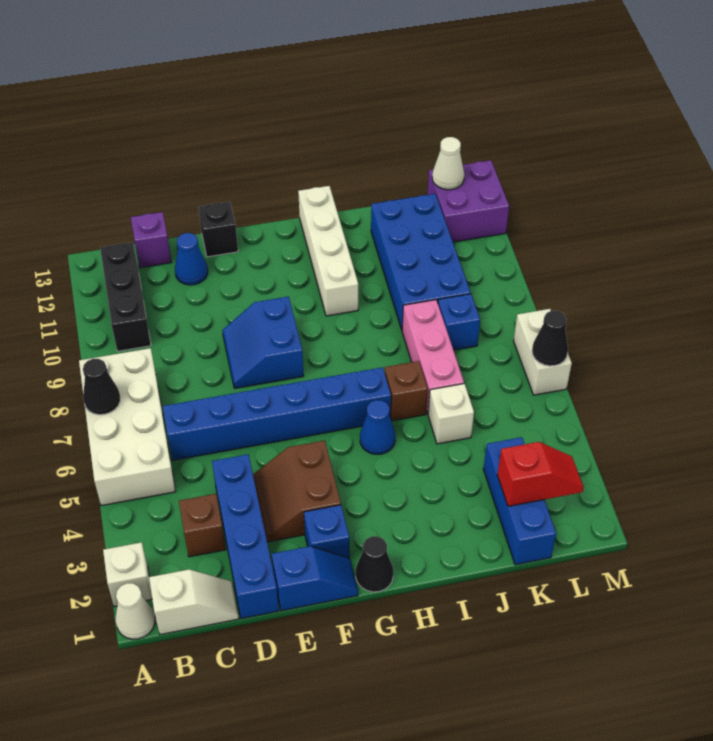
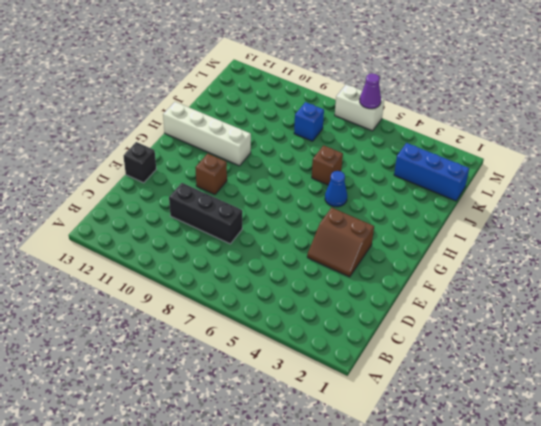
black 1x3 brick [169,183,242,244] -> black 1x3 brick moved to [100,242,151,351]
brown 1x1 brick [195,154,227,194] -> brown 1x1 brick moved to [179,494,226,557]
purple 1x1 cone [360,73,381,109] -> black 1x1 cone [532,311,568,366]
none -> white 1x1 cone [115,583,155,639]
none -> white 1x1 brick [103,542,152,607]
none -> white 2x4 brick [79,348,176,506]
none -> white 1x2 slope [149,570,239,635]

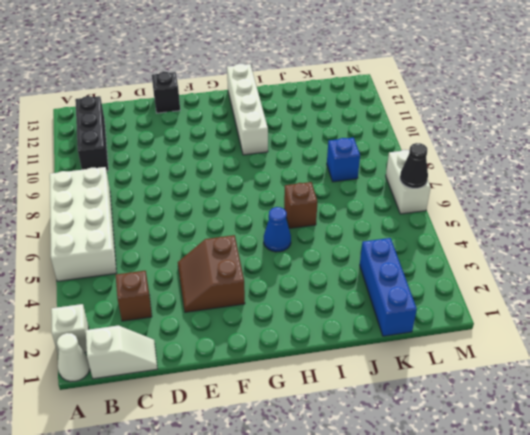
none -> blue 1x6 brick [163,367,391,460]
none -> purple 1x1 brick [131,212,171,268]
none -> blue 1x4 brick [212,454,279,619]
none -> blue 1x1 cone [175,233,208,285]

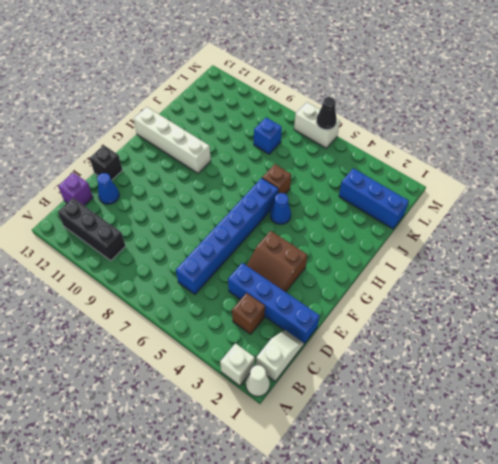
none -> white 2x4 brick [79,348,176,506]
none -> blue 1x2 slope [272,546,358,611]
none -> blue 2x2 slope [222,297,304,389]
none -> blue 1x1 brick [304,505,350,558]

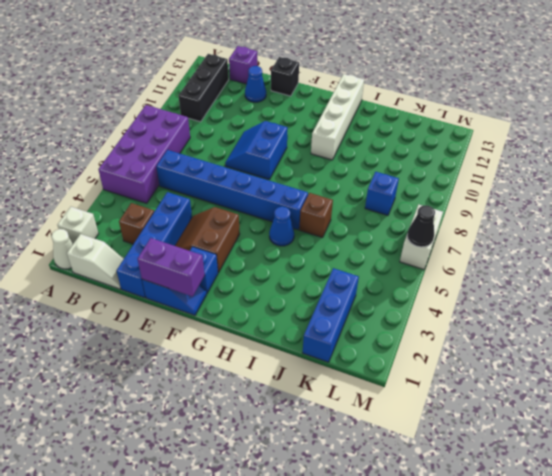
purple 2x4 brick [98,105,190,203] -> white 2x4 brick [79,348,176,506]
purple 1x2 brick [138,238,204,296] -> none
none -> black 1x1 cone [356,536,393,592]
none -> white 1x1 brick [428,384,474,444]
none -> pink 1x3 brick [402,300,464,413]
none -> blue 2x4 brick [371,194,471,330]

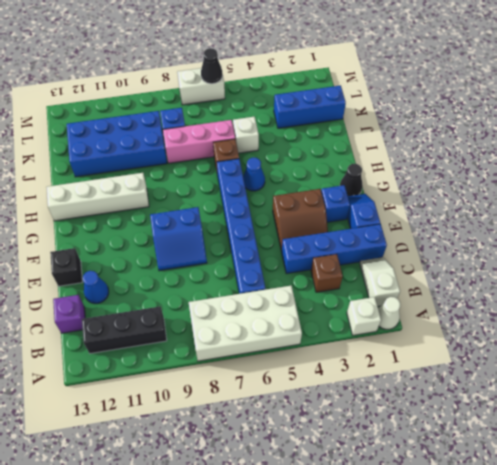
none -> purple 2x2 brick [427,160,509,242]
none -> black 1x1 cone [83,359,120,415]
none -> red 1x2 slope [497,442,584,506]
none -> white 1x1 cone [432,137,464,190]

